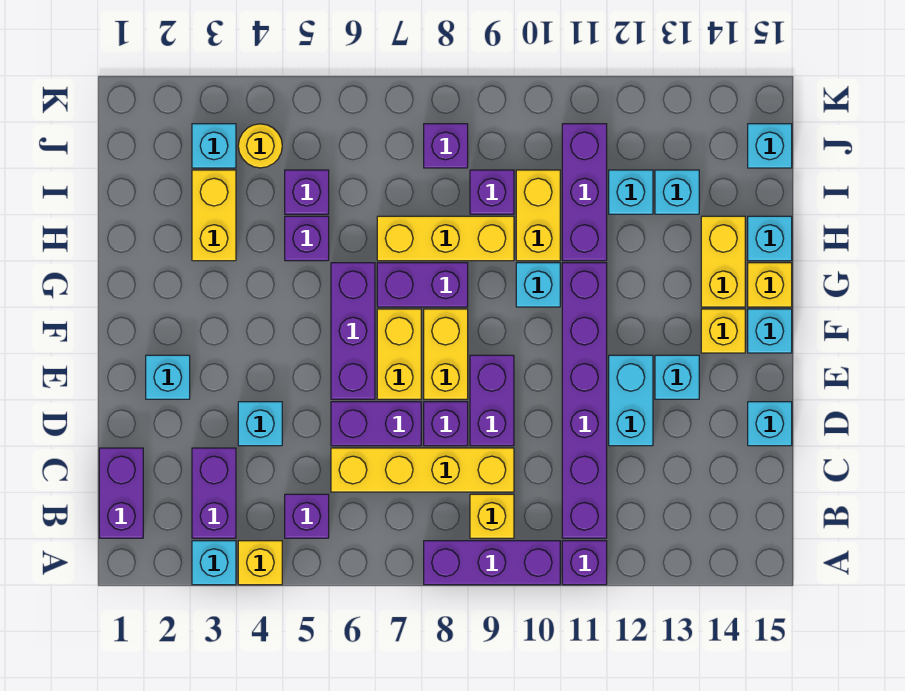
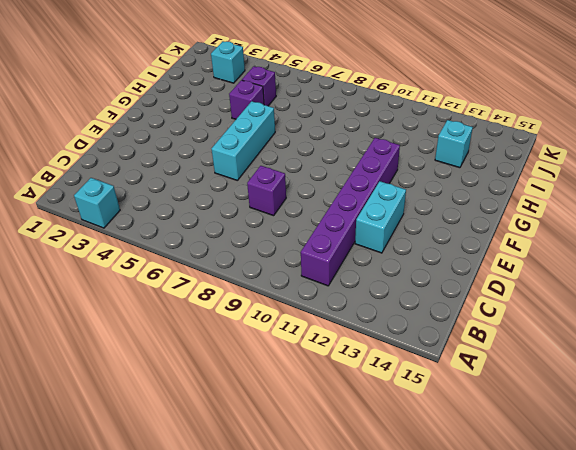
cyan 1x3 brick [212,101,275,180] -> purple 1x3 brick [331,263,375,399]
none -> yellow 1x1 brick [238,541,282,585]
none -> purple 1x3 brick [424,541,560,585]
none -> purple 1x1 brick [562,541,607,585]
none -> purple 1x2 brick [99,448,143,538]

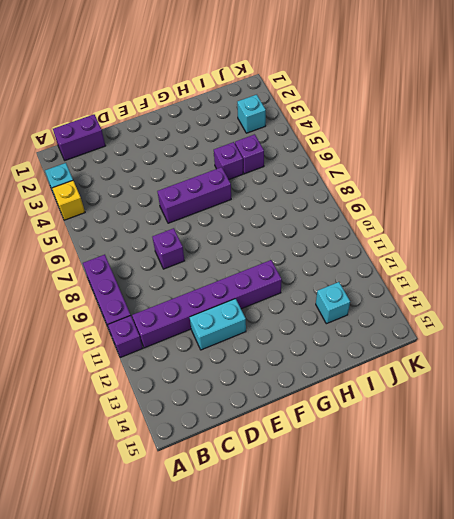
none -> purple 1x2 brick [192,448,236,538]
none -> purple 1x1 brick [285,494,329,538]
none -> yellow 1x1 brick [470,494,514,538]
none -> yellow 1x4 brick [331,448,514,492]

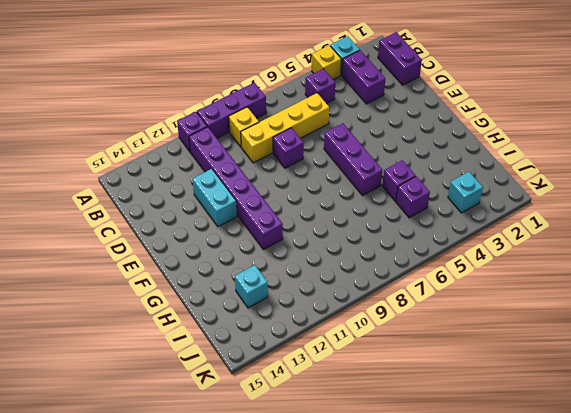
none -> cyan 1x1 brick [238,402,282,446]
none -> purple 1x2 brick [331,402,421,446]
none -> purple 1x2 brick [470,355,514,446]
none -> cyan 1x1 brick [748,402,792,446]

